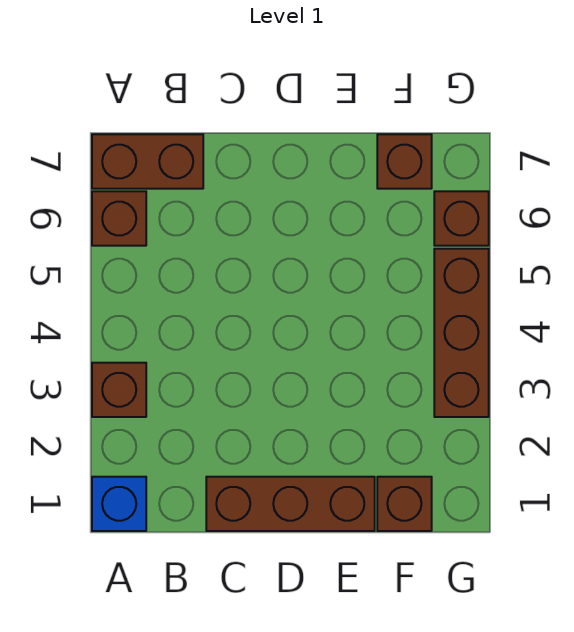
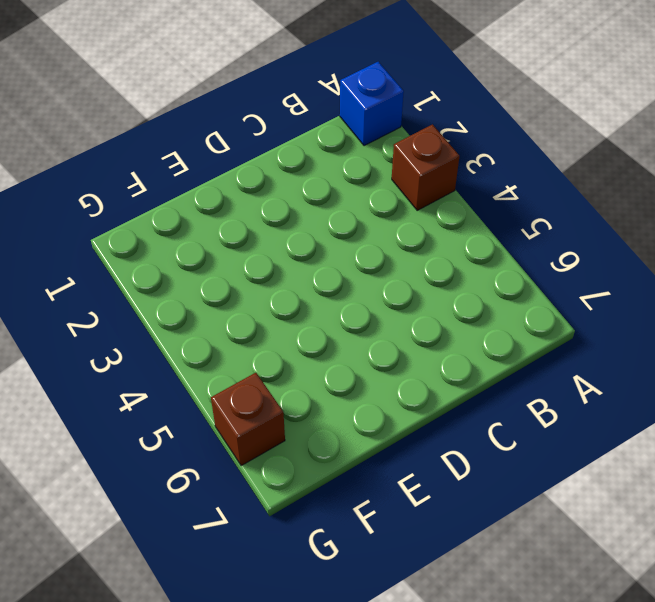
none -> brown 1x1 brick [92,191,146,246]
none -> brown 1x2 brick [92,134,203,189]

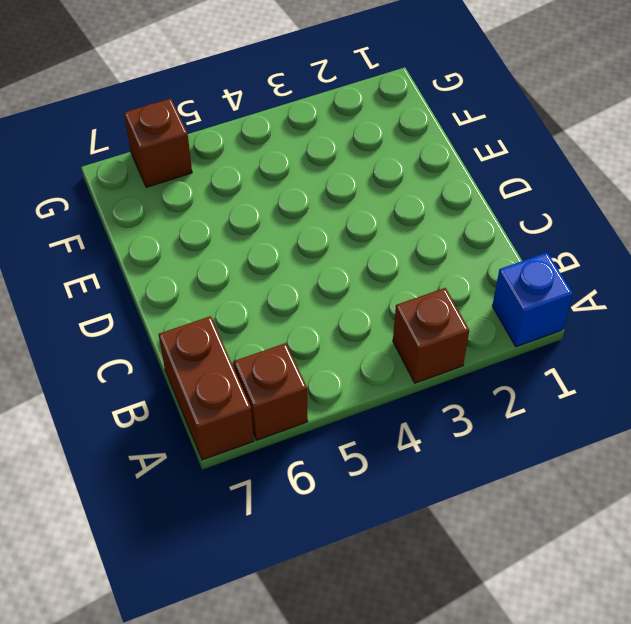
none -> brown 1x3 brick [206,477,375,531]
none -> brown 1x1 brick [377,477,432,531]

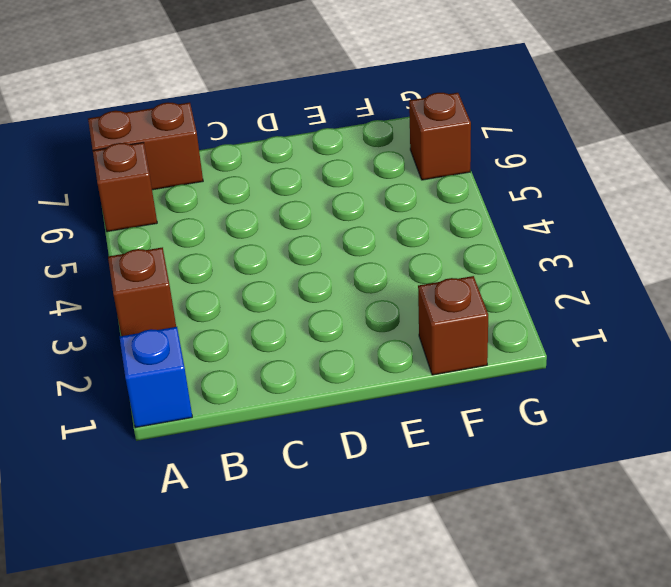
none -> brown 1x3 brick [206,477,375,531]
none -> brown 1x1 brick [377,134,432,189]

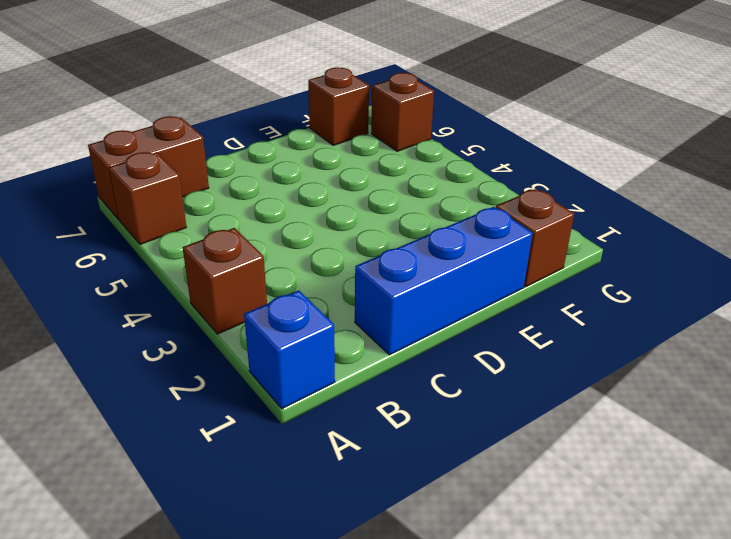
blue 1x3 brick [355,207,533,355] -> brown 1x3 brick [206,477,375,531]
none -> brown 1x3 brick [434,249,489,417]

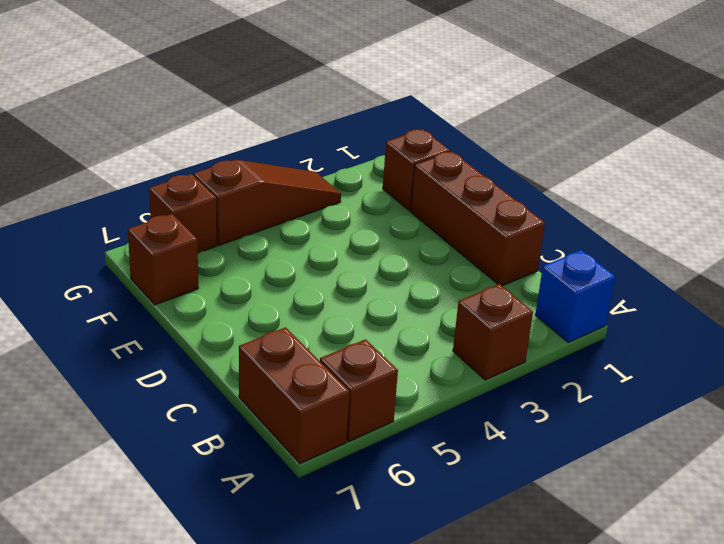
brown 1x3 slope [194,160,341,245] -> brown 1x3 brick [434,249,489,417]

